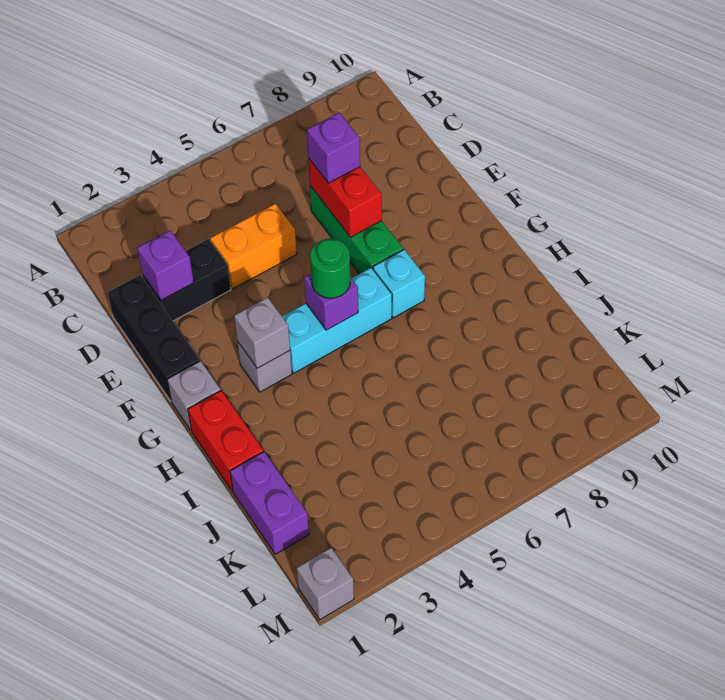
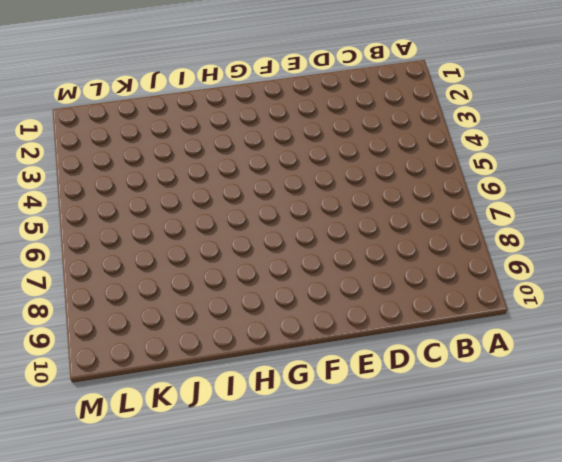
none -> black 1x3 brick [107,275,200,401]
none -> black 1x2 brick [142,239,231,321]
none -> orange 1x2 brick [210,204,297,289]

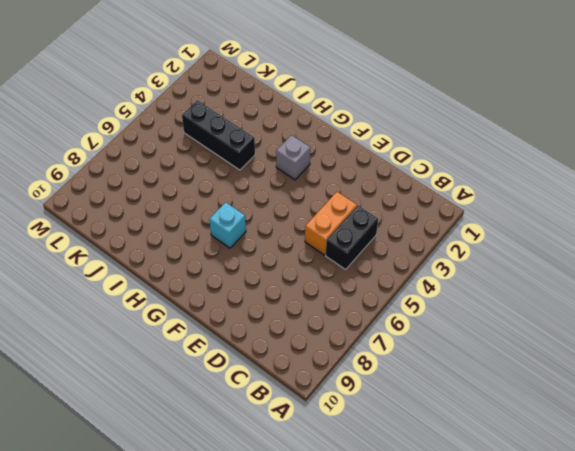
black 1x2 brick [326,206,378,269] -> black 1x2 brick moved to [142,239,231,321]
black 1x3 brick [182,100,255,170] -> black 1x3 brick moved to [107,275,200,401]
none -> green 1x3 brick [310,186,403,274]
none -> grey 1x1 brick [167,361,221,430]
none -> cyan 1x3 brick [282,268,392,373]

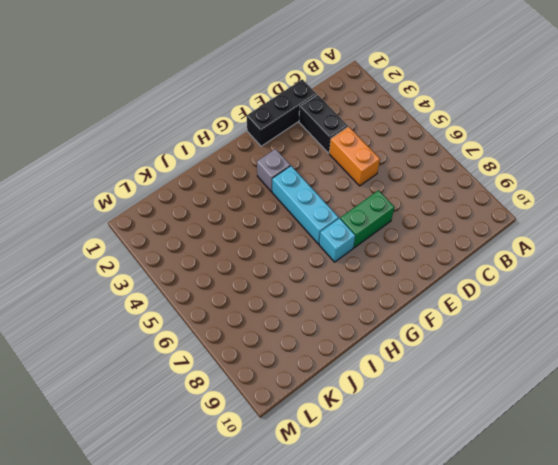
green 1x2 brick [340,190,395,248] -> green 1x3 brick [310,186,403,274]
none -> grey 1x1 brick [167,361,221,430]
none -> red 1x2 brick [188,391,263,491]
none -> purple 1x2 brick [230,452,309,554]

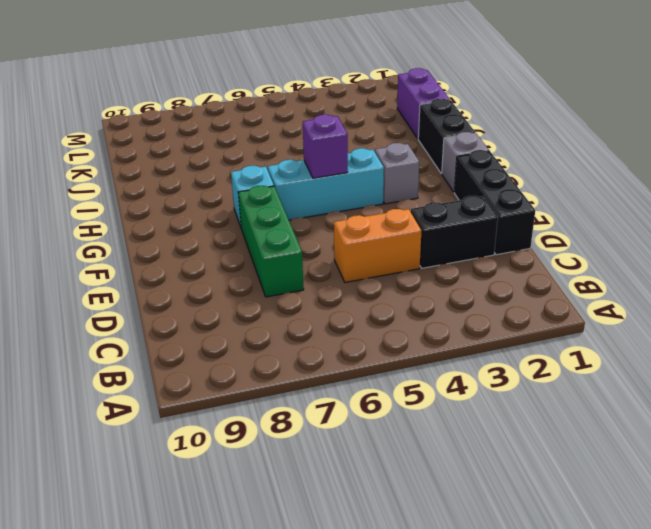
black 1x2 brick [418,99,475,174] -> red 1x2 brick [188,391,263,491]
none -> grey 1x1 brick [297,548,354,620]
none -> purple 1x1 brick [137,230,194,300]
none -> red 1x2 brick [308,158,382,237]

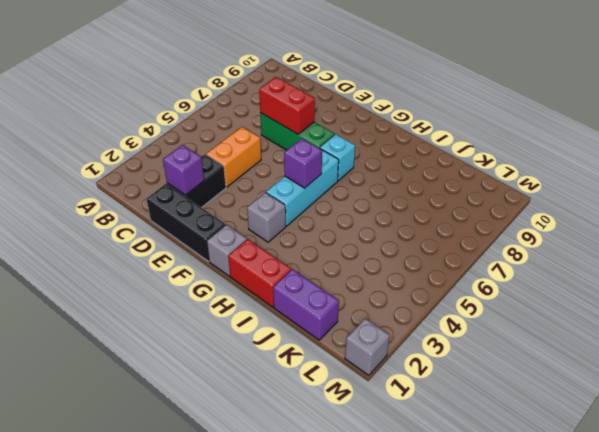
none -> grey 1x1 brick [234,297,290,368]
none -> purple 1x1 brick [307,113,360,183]
none -> green 1x1 round brick [310,239,350,298]

